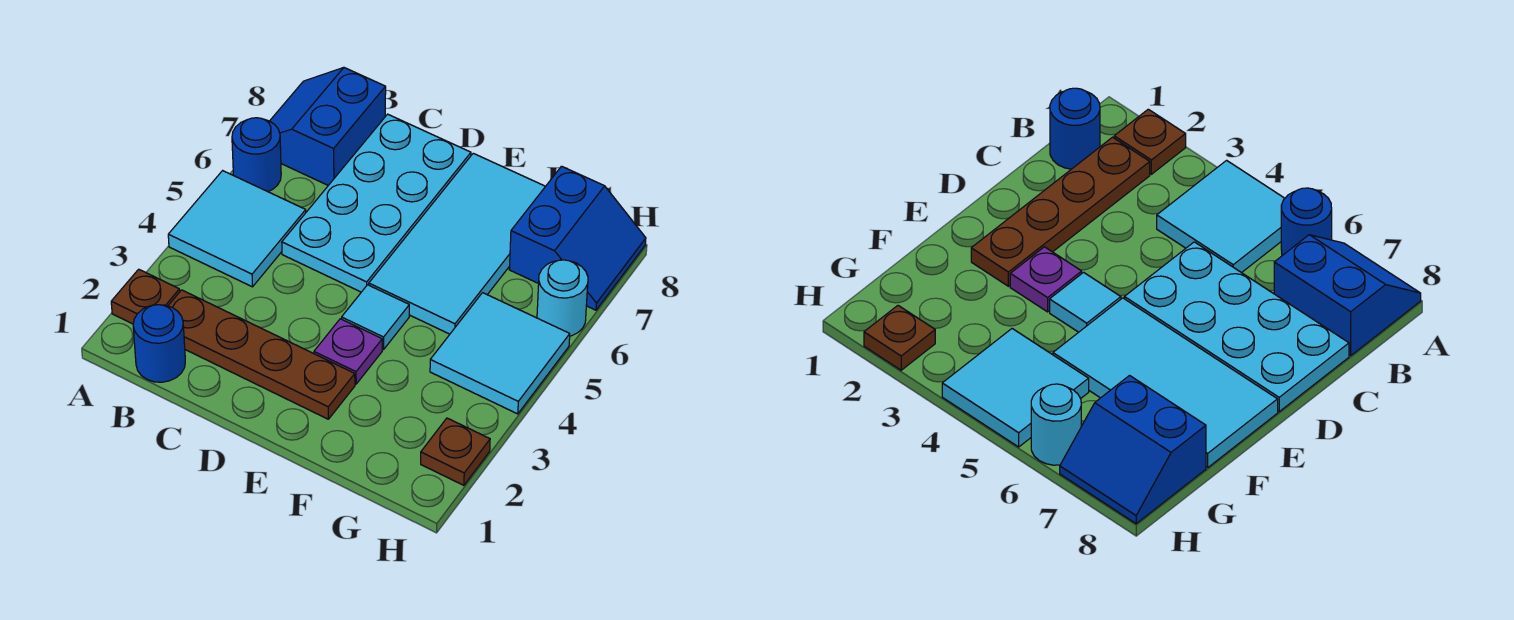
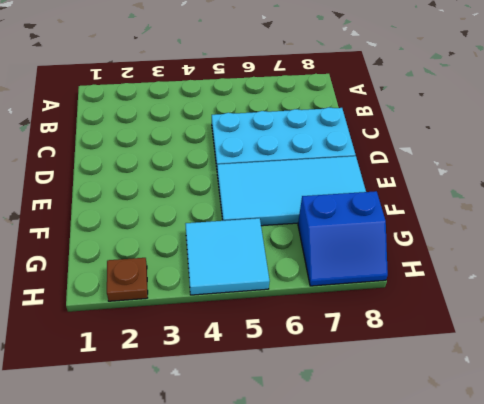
none -> brown 1x1 plate [111,269,180,324]
none -> cyan 2x2 tile [168,171,306,287]
none -> blue 1x1 round brick [232,118,281,192]

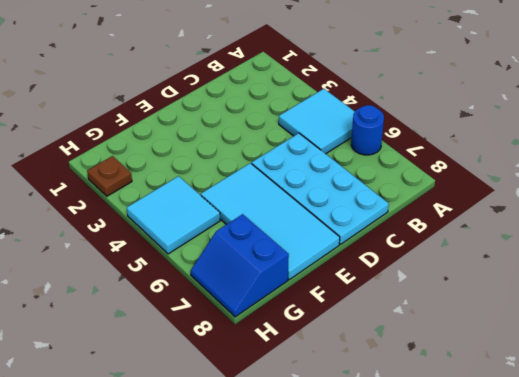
none -> brown 1x1 plate [111,269,180,324]
none -> blue 2x2 slope [270,68,386,185]
none -> blue 1x1 round brick [133,305,185,382]

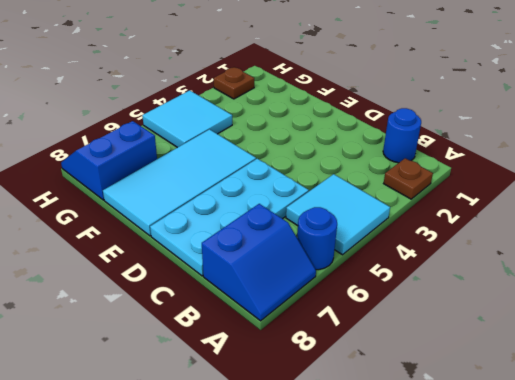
none -> brown 1x4 plate [168,290,355,419]
none -> purple 1x1 plate [314,319,382,384]
none -> cyan 1x1 tile [342,285,409,350]

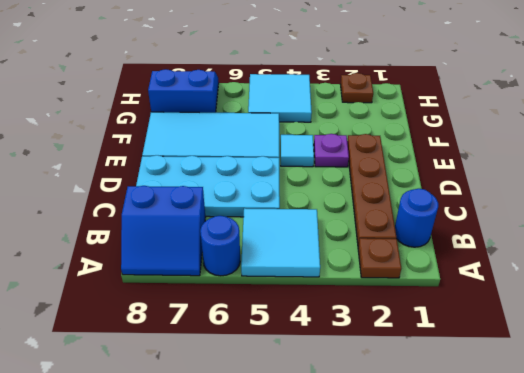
none -> cyan 1x1 round brick [537,260,588,336]

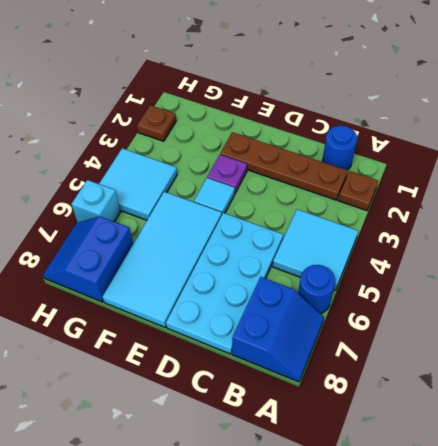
cyan 1x1 brick [71,180,120,223] -> cyan 1x1 round brick [537,260,588,336]

